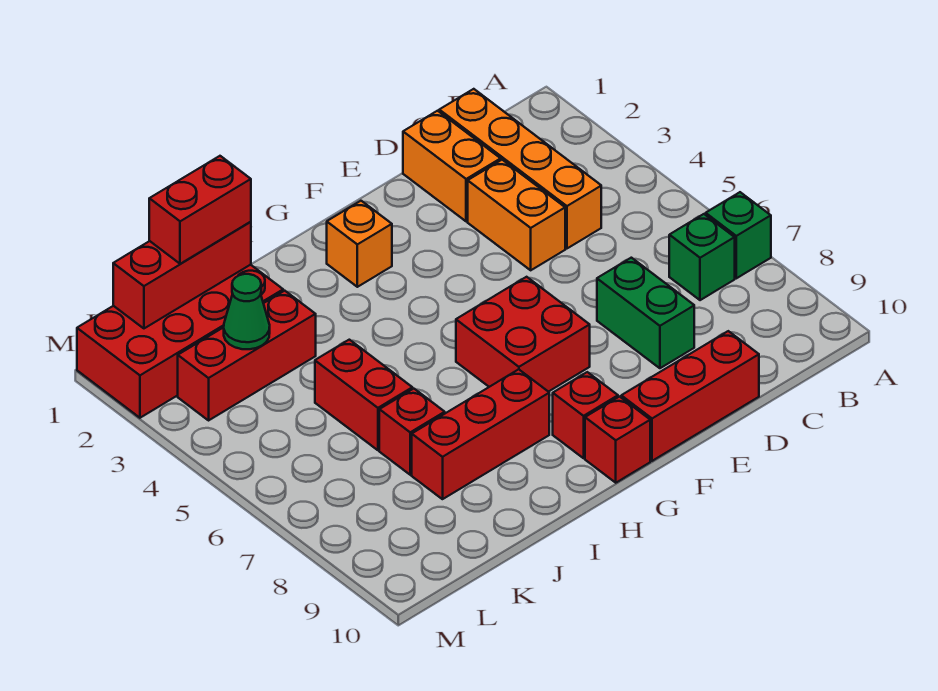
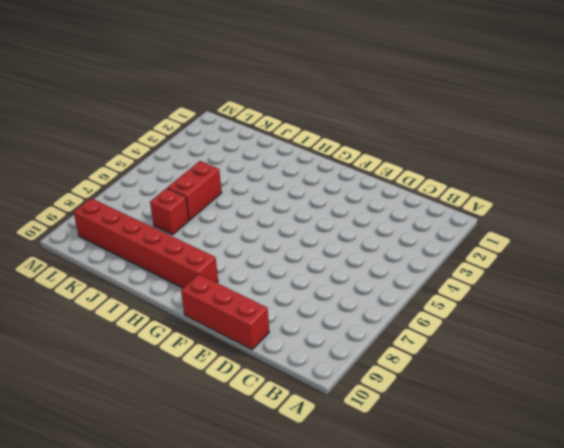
red 1x6 brick [74,198,218,288] -> red 1x1 brick [553,372,618,458]
none -> green 1x1 brick [706,192,771,278]
none -> green 1x1 brick [669,214,735,300]
none -> orange 1x4 brick [439,89,601,248]

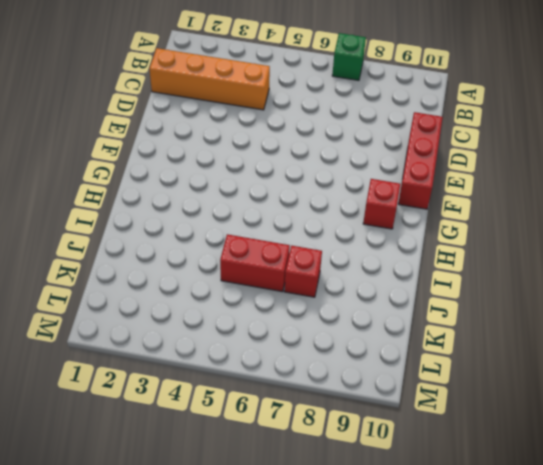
none -> green 1x1 brick [669,214,735,300]
none -> orange 1x2 brick [403,111,501,221]
none -> orange 1x2 brick [468,160,565,270]

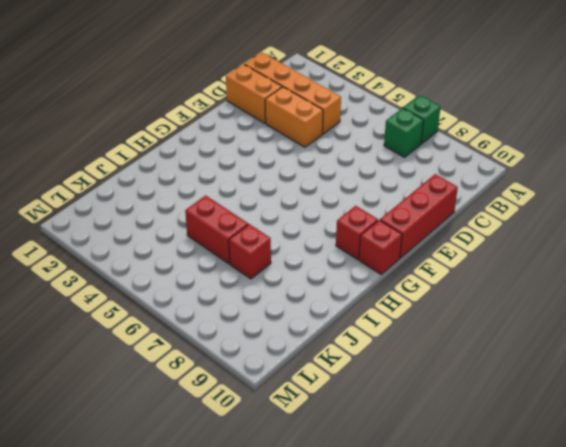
none -> green 1x2 brick [597,258,694,368]
none -> red 2x2 brick [456,277,590,392]
none -> orange 1x1 brick [327,201,392,287]

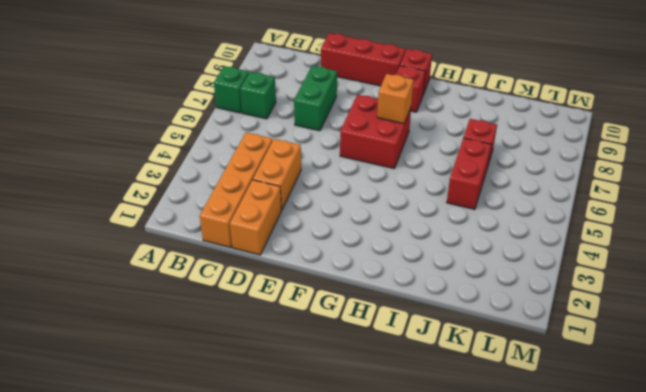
orange 1x1 brick [377,74,414,124] -> orange 1x1 brick moved to [327,201,392,287]
none -> red 1x3 brick [412,369,549,499]
none -> red 2x4 brick [77,265,283,418]
none -> red 1x3 brick [178,291,316,420]

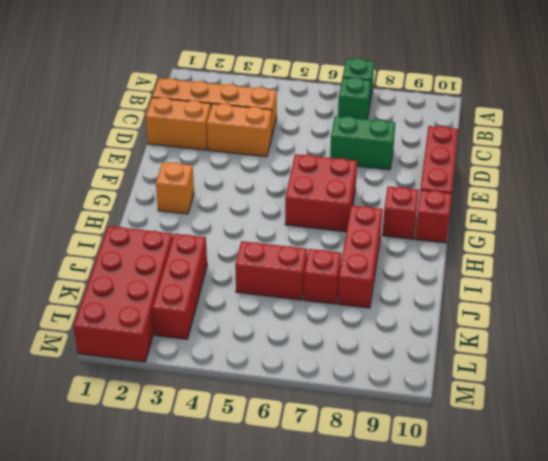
none -> red 1x3 brick [113,222,251,328]
none -> green 1x1 cone [224,274,270,349]
none -> red 1x2 brick [149,156,251,264]

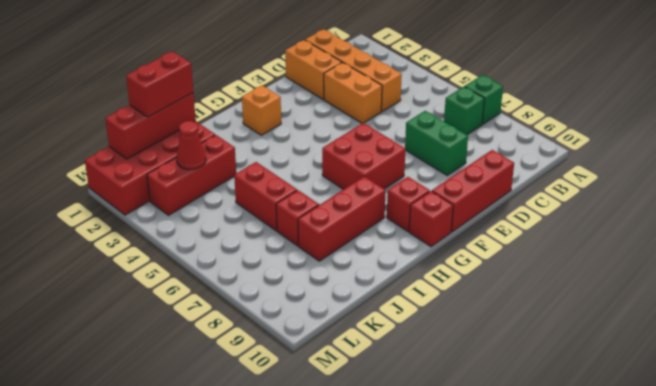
red 1x1 cone [176,121,206,170] -> green 1x1 cone [224,274,270,349]

